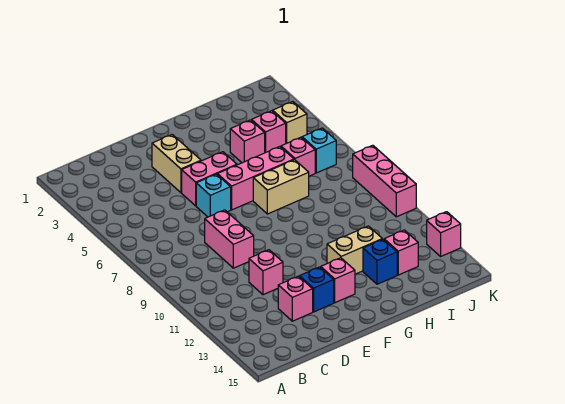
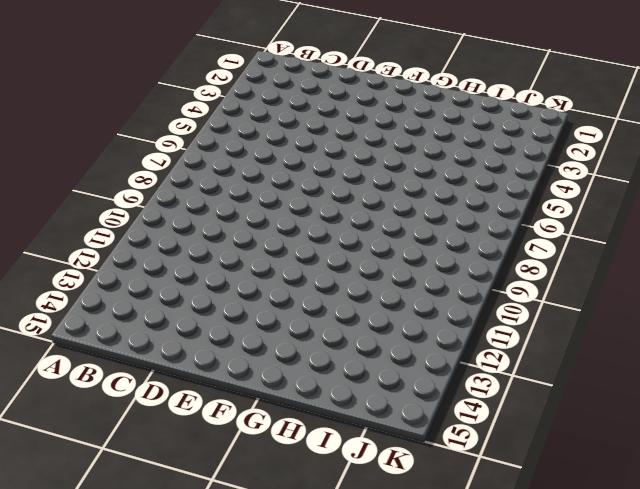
none -> pink 1x2 brick [205,210,254,268]
none -> pink 1x1 brick [249,250,283,295]
none -> pink 1x1 brick [278,276,313,321]

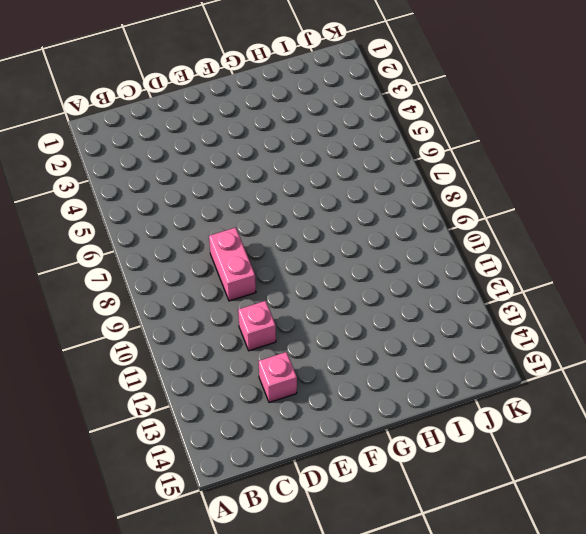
none -> tan 1x2 brick [152,135,201,193]
none -> pink 1x2 brick [182,152,237,206]
none -> cyan 1x1 brick [196,174,231,217]

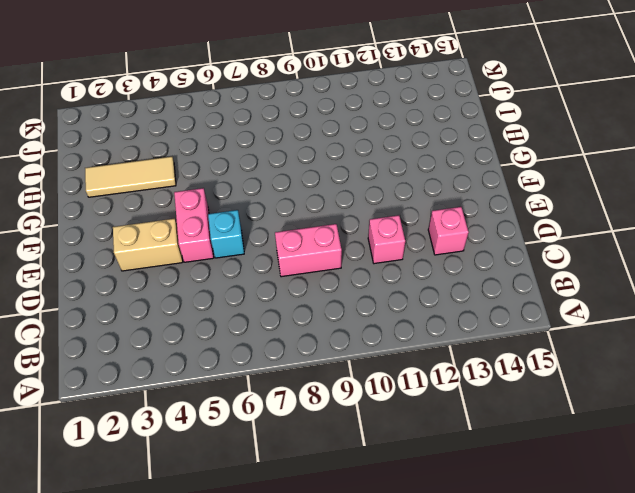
tan 1x3 tile [85,157,176,197] -> pink 1x1 brick [230,120,265,163]
none -> blue 1x1 brick [300,267,334,312]
none -> pink 1x3 brick [217,147,294,210]
none -> pink 1x1 brick [321,258,355,303]

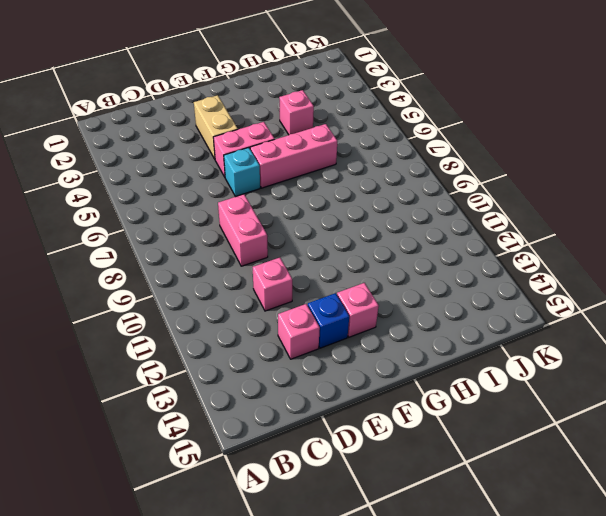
none -> tan 1x2 brick [253,160,309,214]
none -> tan 1x2 brick [327,226,382,274]
none -> blue 1x1 brick [363,239,397,284]

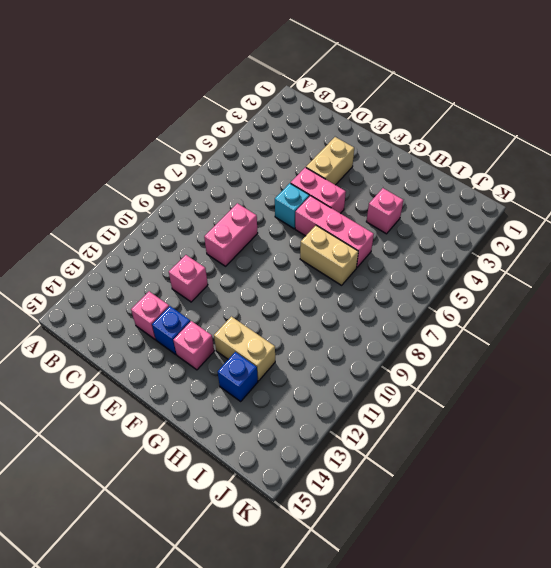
none -> pink 1x1 brick [252,111,286,153]
none -> pink 1x1 brick [281,137,315,176]
none -> pink 1x1 brick [384,230,418,275]

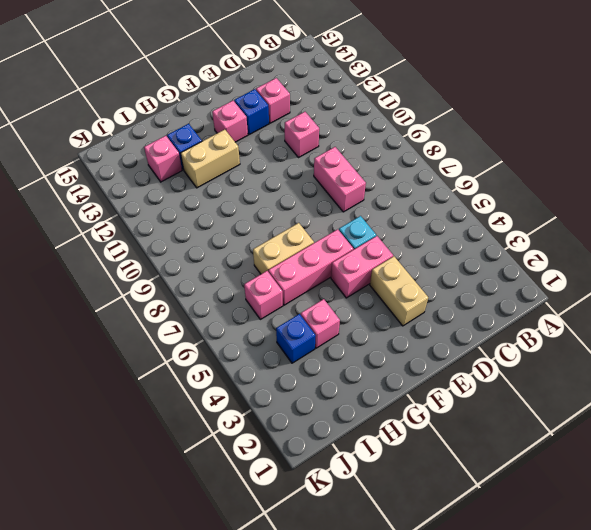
blue 1x1 brick [276,314,316,363] -> pink 1x1 brick [252,111,286,153]
none -> tan 1x1 brick [273,102,307,144]
none -> cyan 1x1 brick [302,128,336,173]
none -> pink 1x3 brick [353,145,416,217]

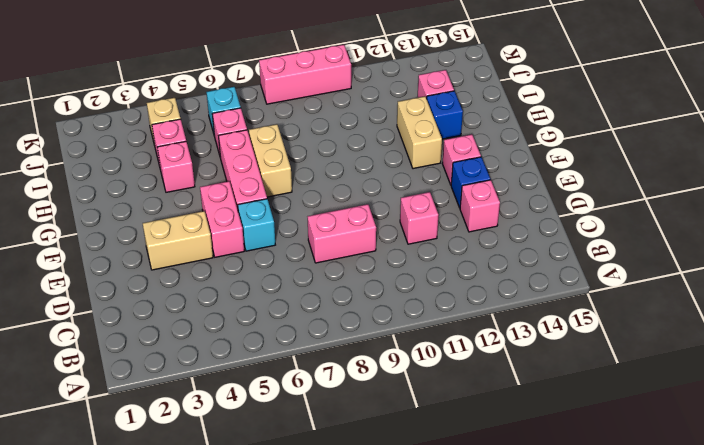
none -> pink 1x1 brick [427,212,461,256]

